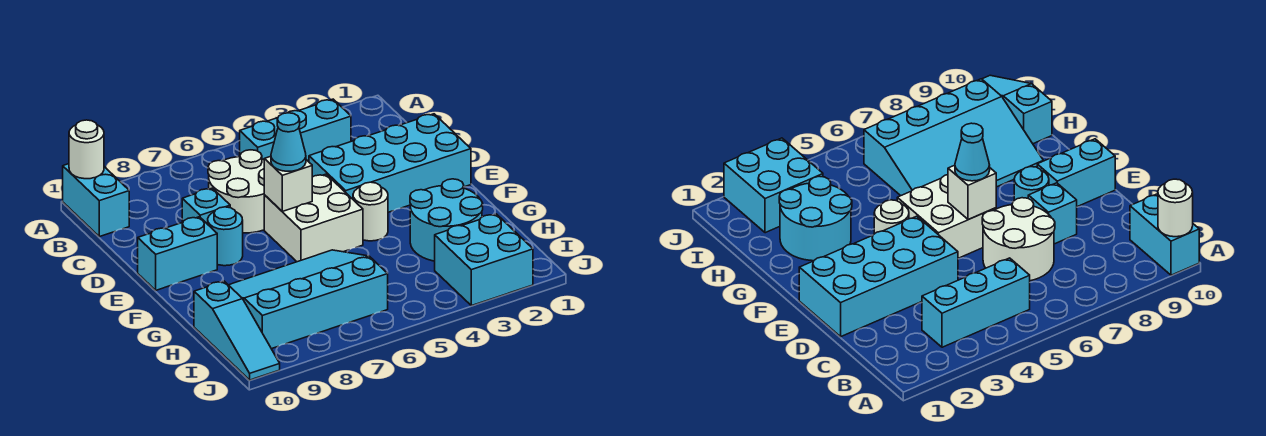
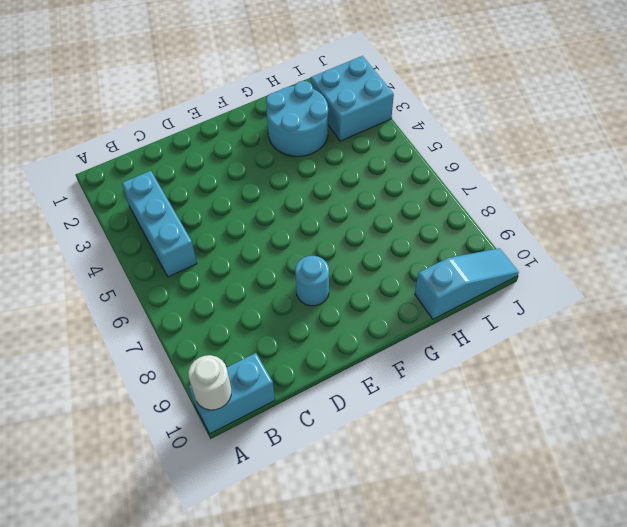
none -> white 2x2 round brick [208,150,264,233]
none -> cyan 2x4 brick [309,114,471,212]
none -> cyan 1x1 brick [182,188,230,224]

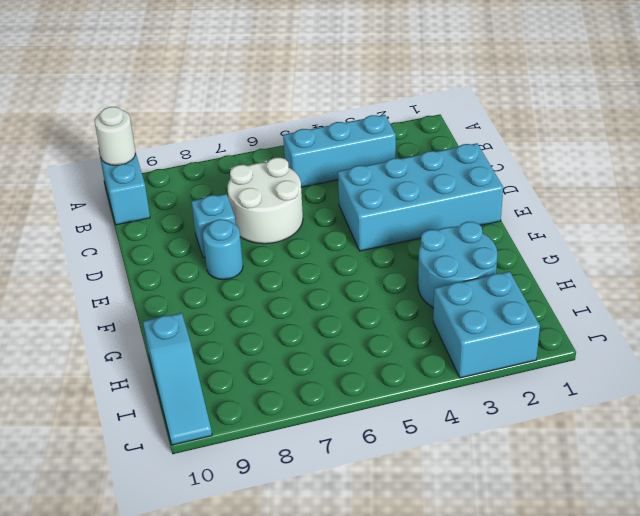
none -> white 2x2 brick [264,174,363,262]
none -> cyan 1x2 brick [138,217,217,290]
none -> white 1x1 round brick [353,182,388,241]

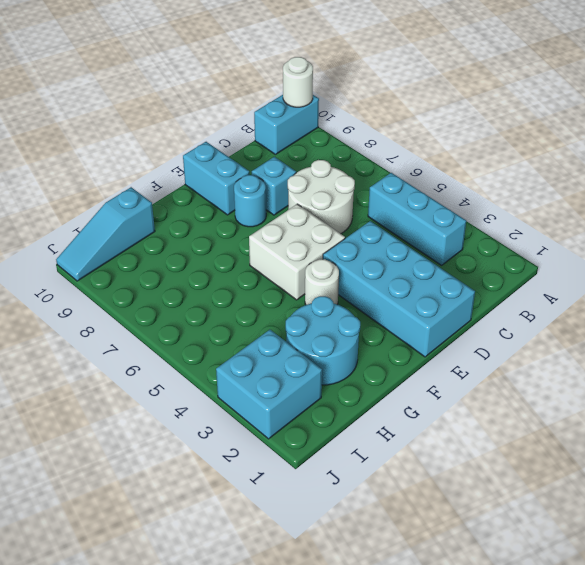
none -> cyan 3x4 slope [229,250,388,349]
none -> white 1x1 brick [264,156,312,211]
none -> cyan 1x1 cone [271,113,306,171]

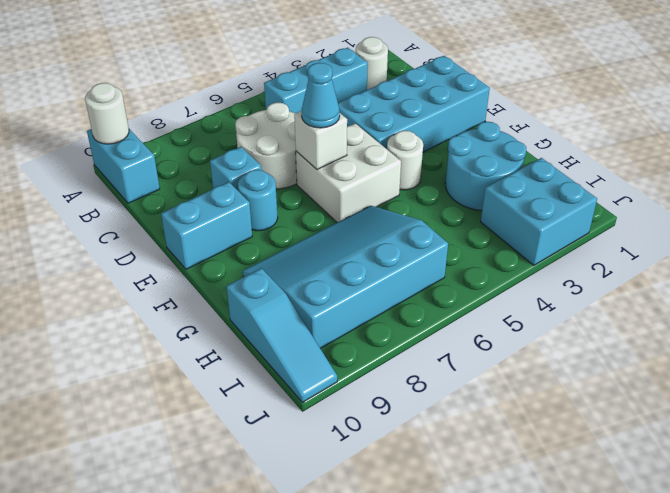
white 1x1 round brick [356,37,388,90] -> none

